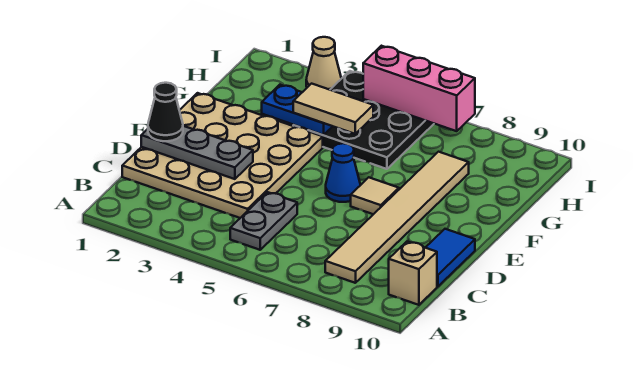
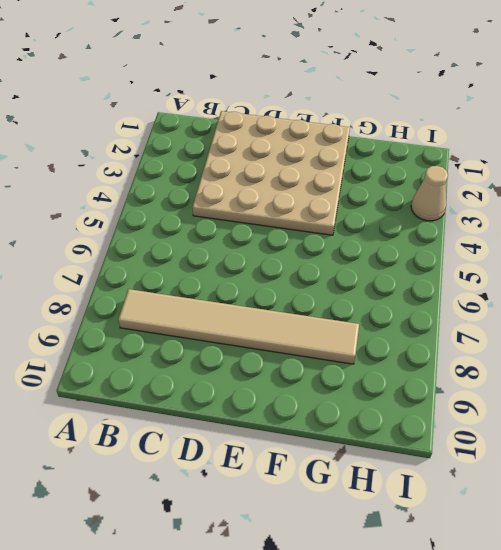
none -> grey 1x2 plate [230,192,297,250]
none -> tan 1x1 brick [389,242,437,305]
none -> blue 1x2 tile [425,229,475,287]

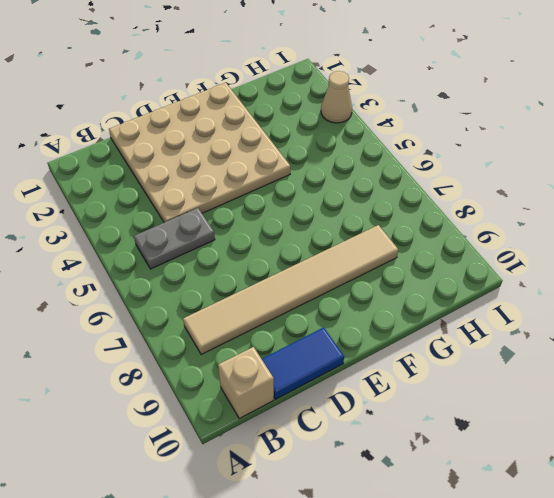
none -> blue 1x1 cone [326,143,360,202]
none -> tan 1x1 tile [351,177,399,214]
none -> black 3x3 plate [293,71,434,169]

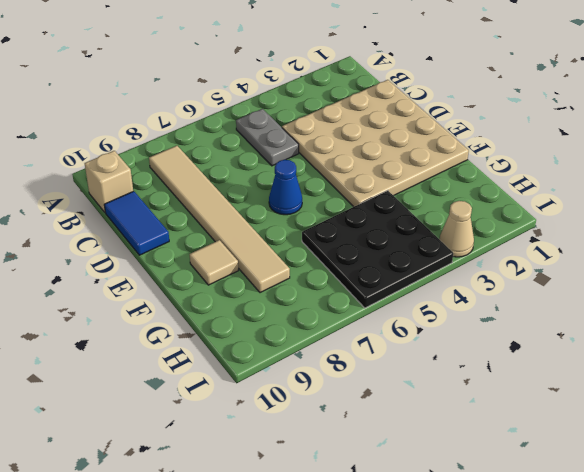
tan 1x1 tile [190,240,238,285] -> tan 1x1 tile moved to [351,177,399,214]
none -> grey 1x3 plate [141,126,253,179]
none -> blue 1x2 plate [262,85,333,135]
none -> pink 1x3 brick [363,46,475,131]

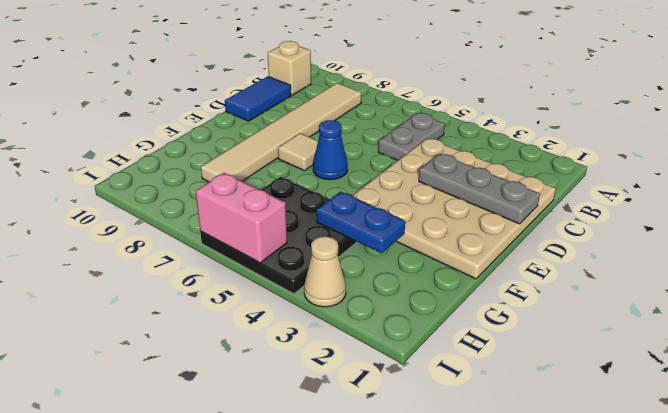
pink 1x2 brick [196,173,287,263] -> pink 1x3 brick [363,46,475,131]
none -> black 1x1 cone [148,83,183,141]
none -> tan 1x2 tile [293,84,373,134]

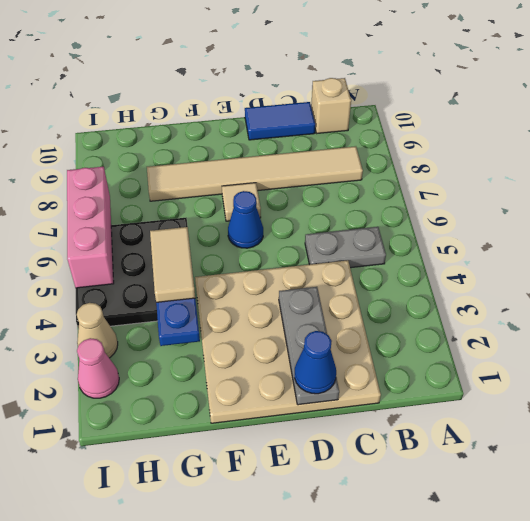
blue 1x1 cone [295,331,336,394] -> black 1x1 cone [148,83,183,141]
pink 1x1 cone [77,338,119,398] -> none

